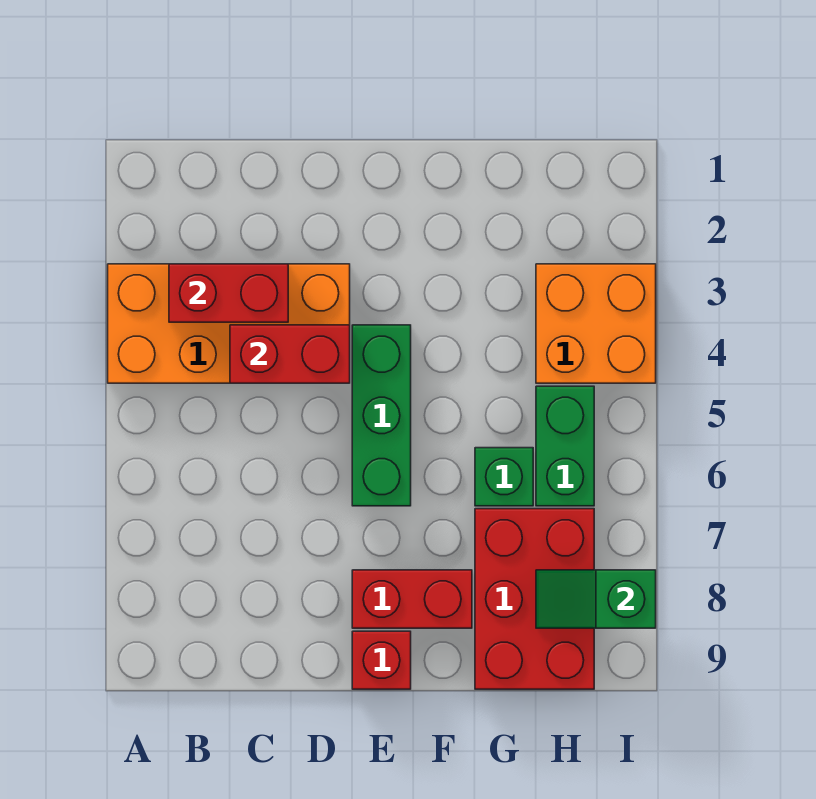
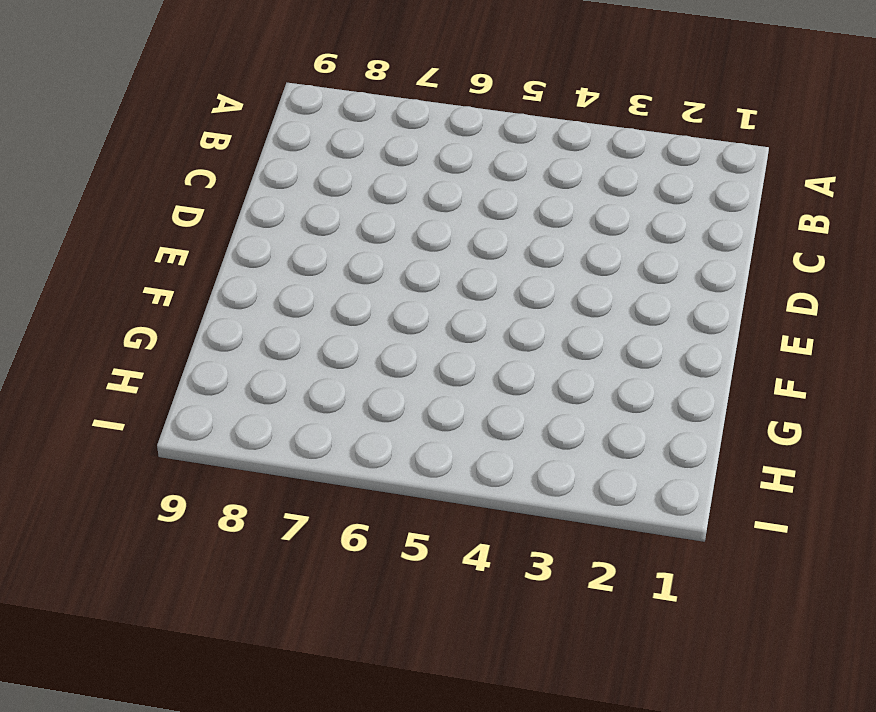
none -> orange 2x4 brick [108,264,350,383]
none -> green 1x3 brick [352,325,411,506]

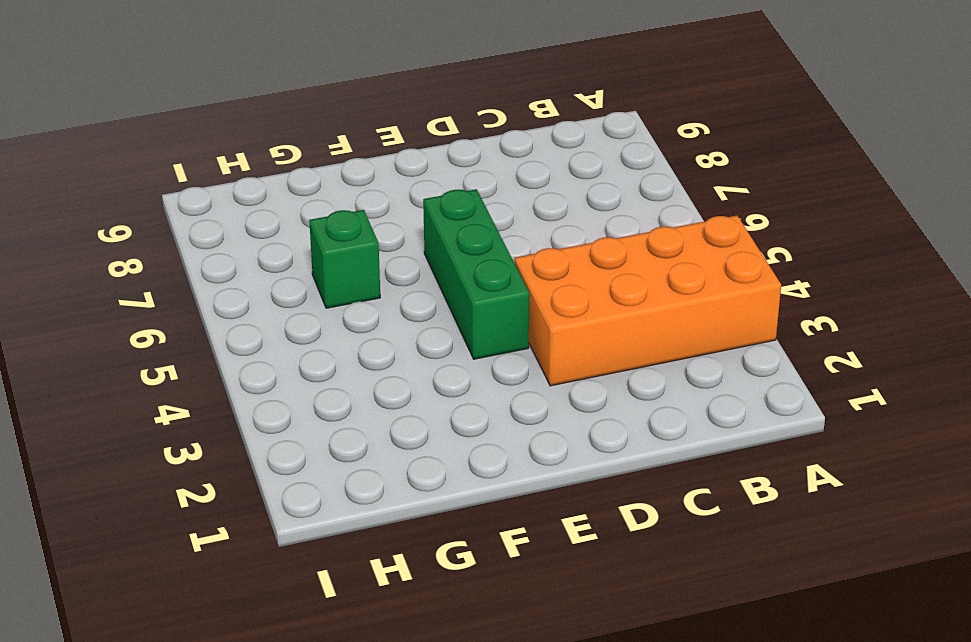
none -> red 1x2 brick [352,570,472,628]
none -> red 1x1 brick [352,631,411,689]

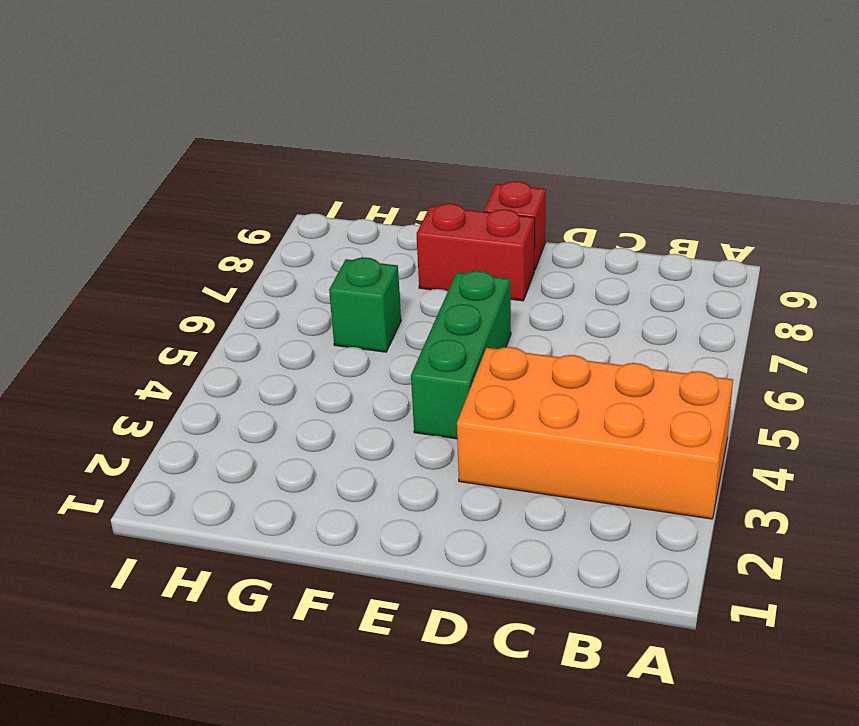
none -> red 2x3 brick [475,509,594,689]
none -> orange 2x2 brick [536,264,656,383]

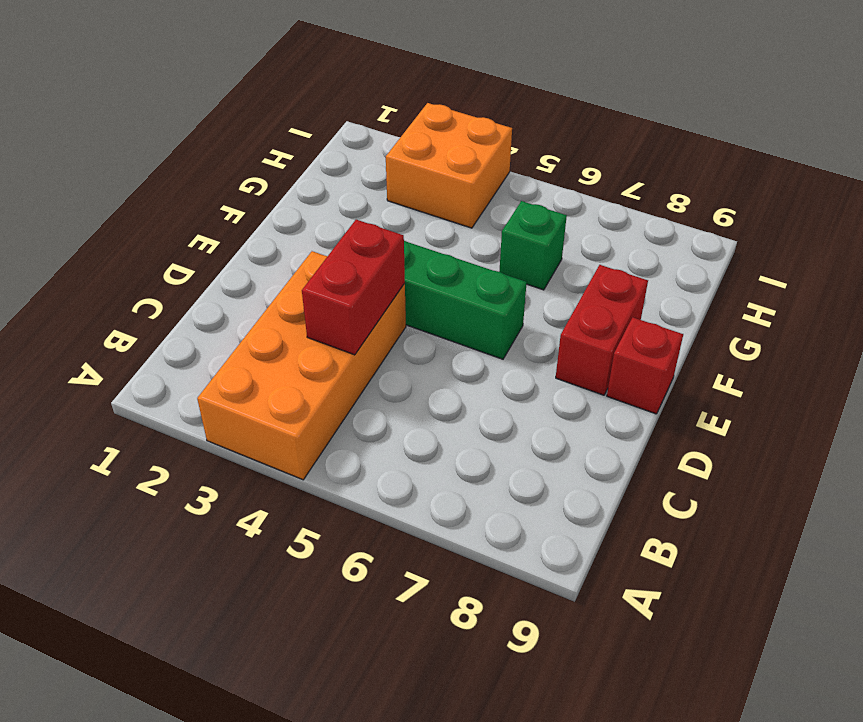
none -> red 2x3 brick [475,509,594,689]
none -> green 1x2 brick [536,386,594,506]

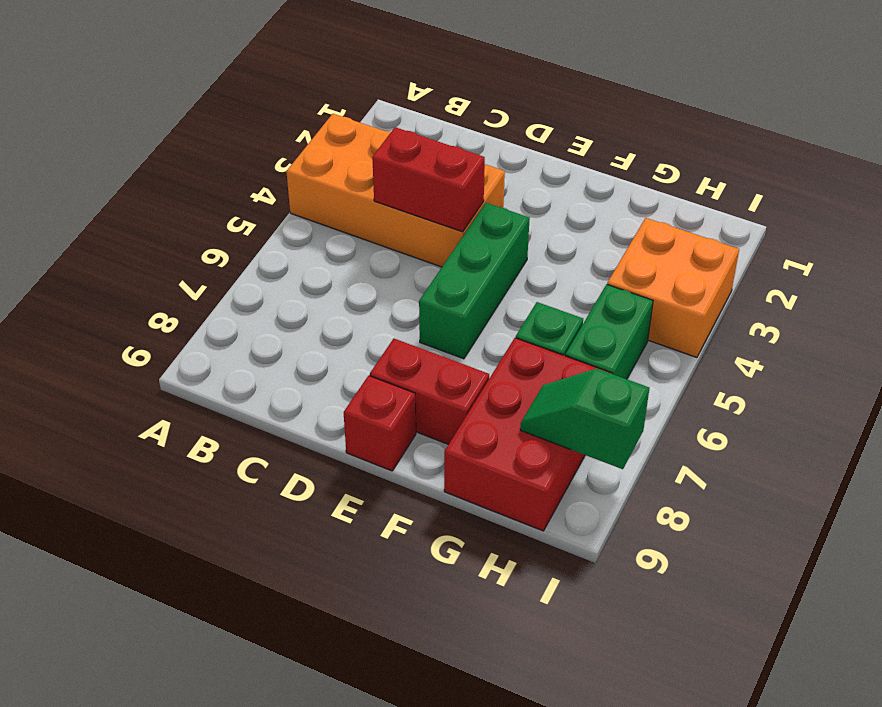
none -> red 1x2 brick [169,264,288,322]

